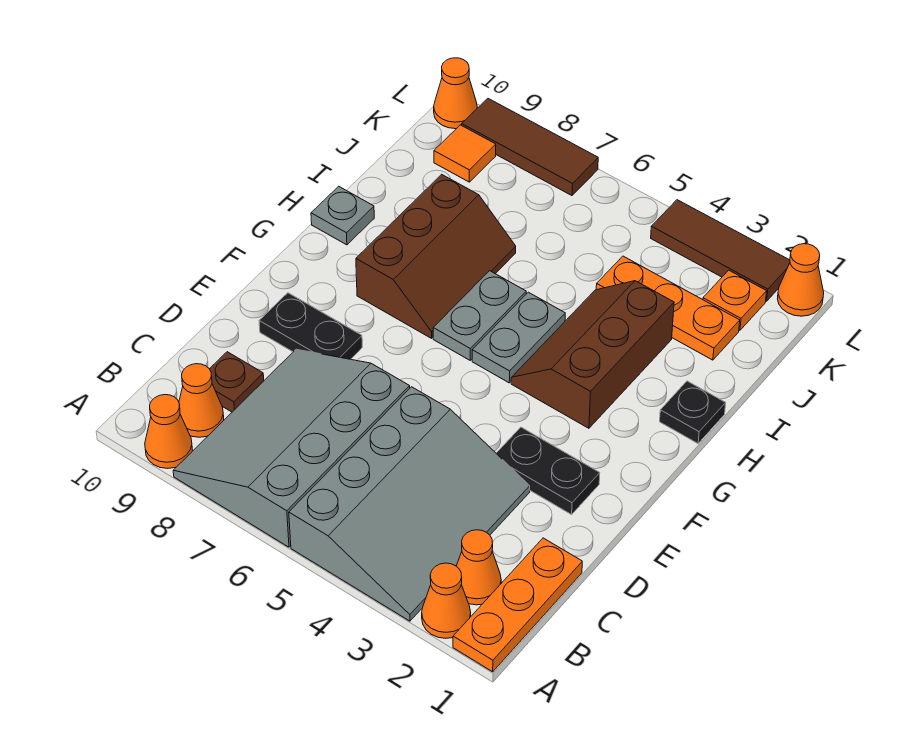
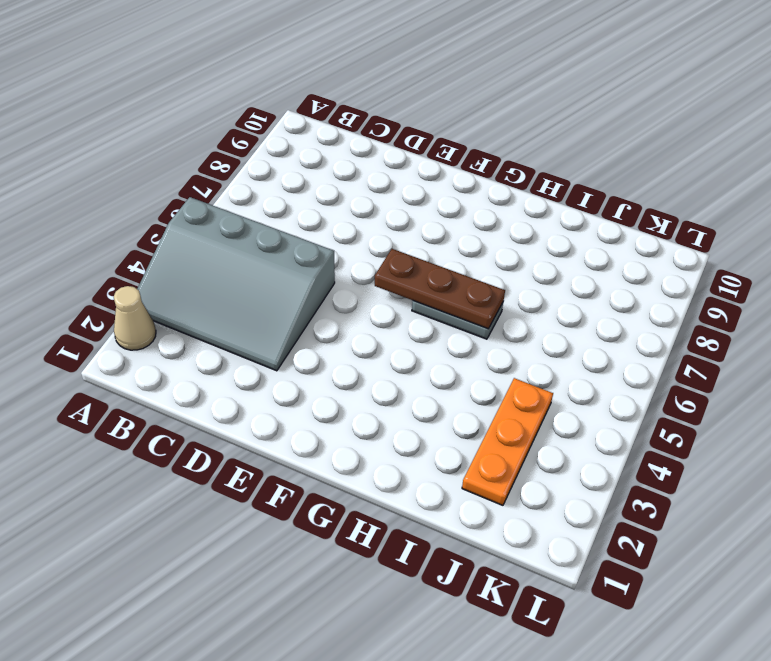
tan 1x1 cone [114,286,156,350] -> orange 1x1 cone [422,563,471,638]
brown 1x3 plate [375,249,505,329] -> none
none -> orange 1x3 plate [453,538,582,672]
none -> grey 3x4 slope [173,349,410,547]
none -> orange 1x1 cone [145,395,192,468]

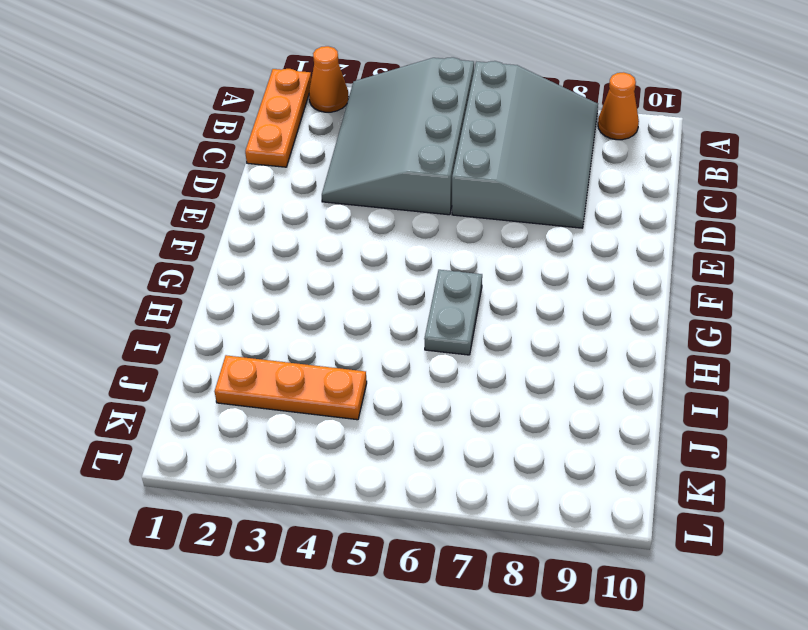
none -> orange 1x1 cone [456,530,501,605]
none -> orange 1x1 cone [179,364,224,437]
none -> brown 1x1 plate [210,352,264,412]

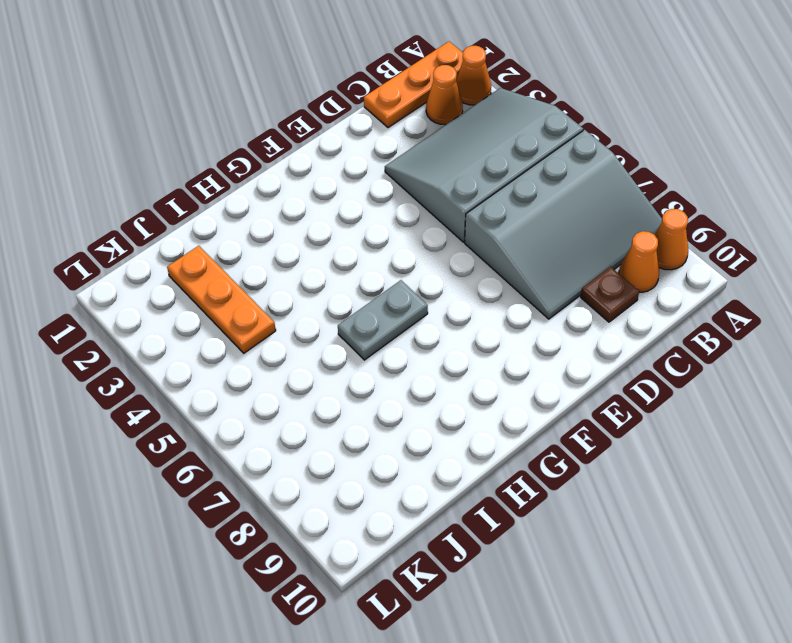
none -> black 1x2 plate [496,427,600,515]
none -> black 1x2 plate [259,293,362,359]
none -> brown 2x3 slope [511,281,674,428]

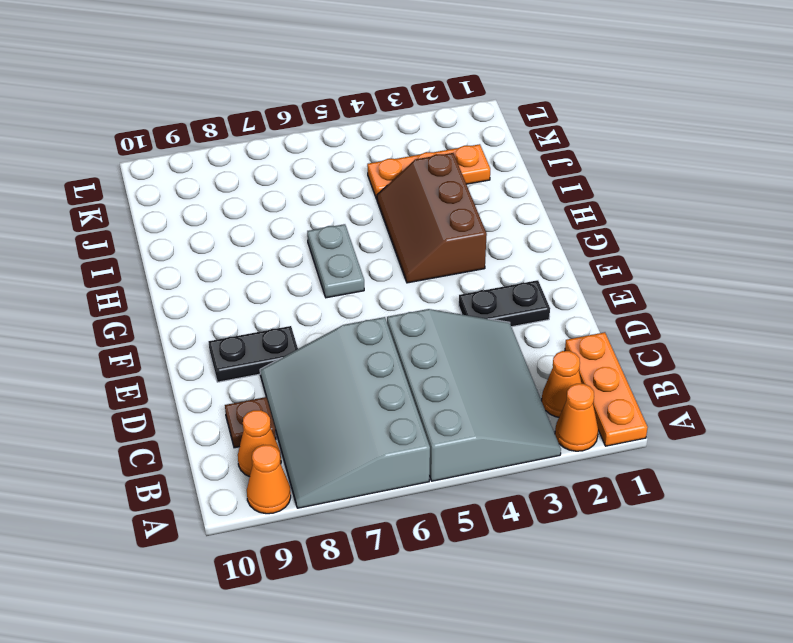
none -> grey 1x2 plate [472,292,565,383]
none -> brown 2x3 slope [356,174,516,338]
none -> black 1x1 plate [660,381,726,443]

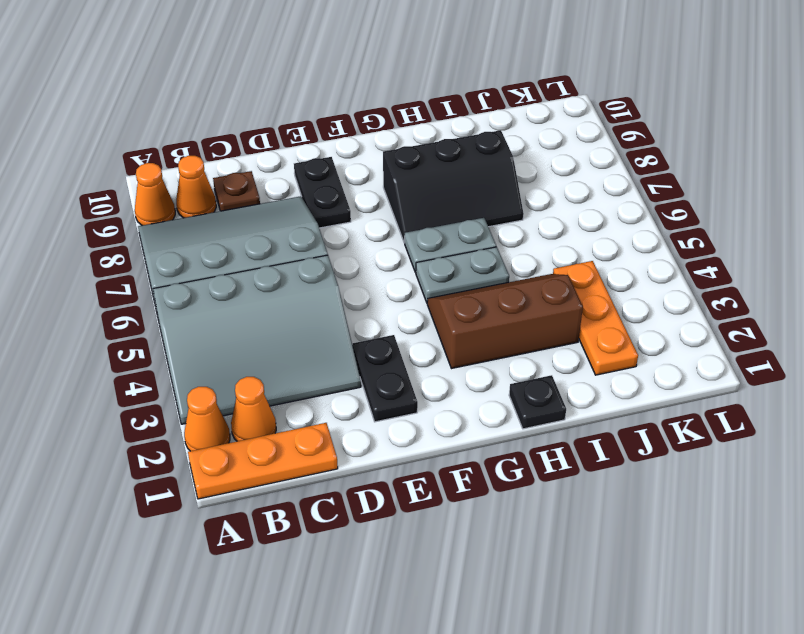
black 2x3 slope [383,130,524,243] -> brown 2x3 slope [356,174,516,338]
none -> grey 1x1 plate [311,186,374,245]
none -> orange 1x1 plate [703,270,767,330]
none -> orange 1x1 tile [434,125,496,182]

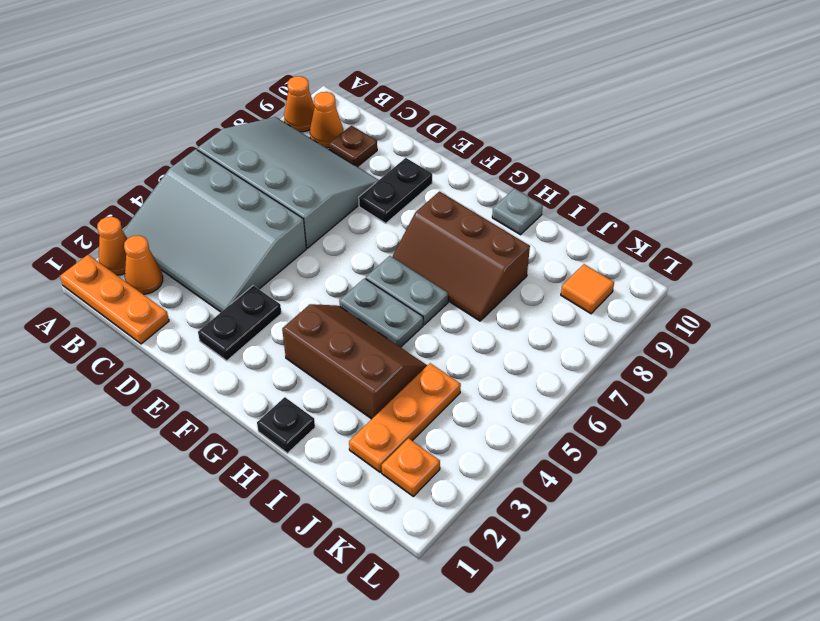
none -> orange 1x1 cone [777,244,824,316]
none -> brown 1x3 tile [651,200,790,301]
none -> brown 1x3 tile [462,99,598,196]

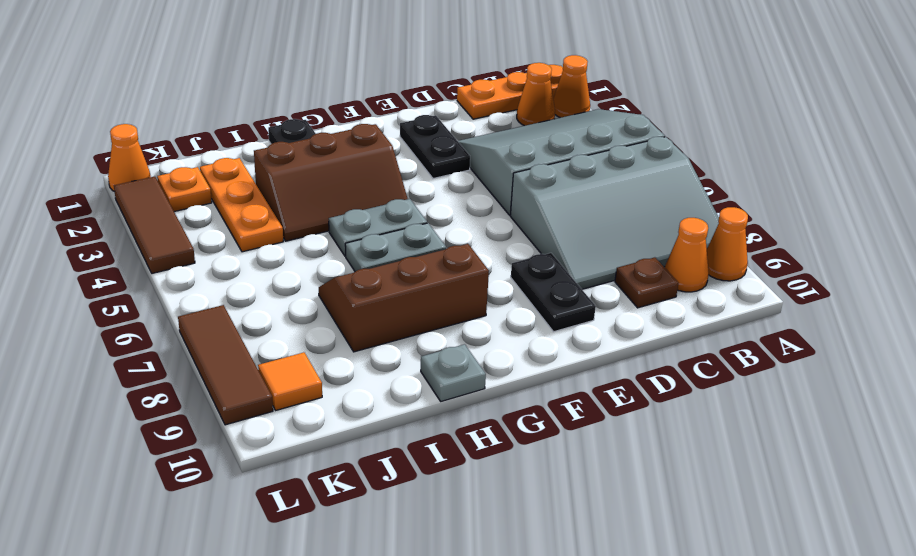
none -> orange 1x1 cone [434,58,477,129]

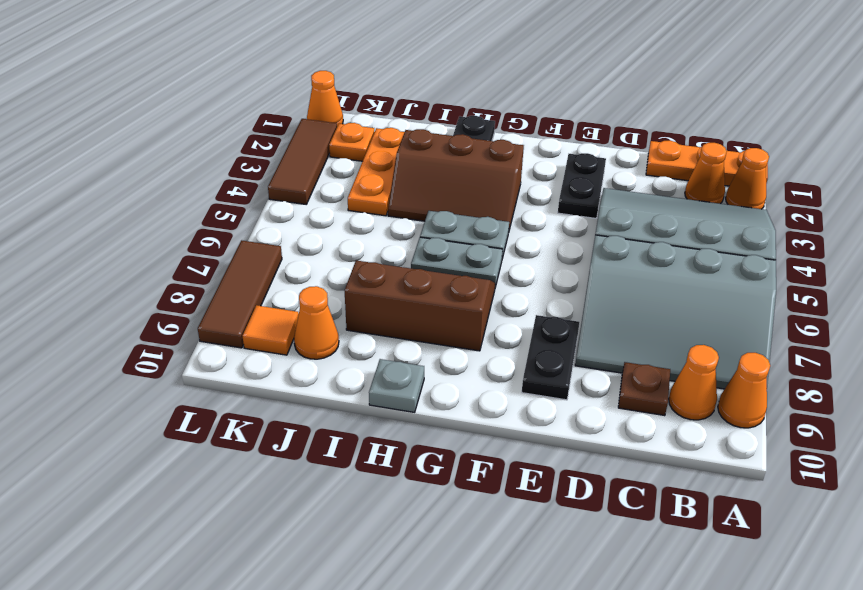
orange 1x1 cone [294,286,339,359] -> orange 1x1 cone moved to [434,58,477,129]

